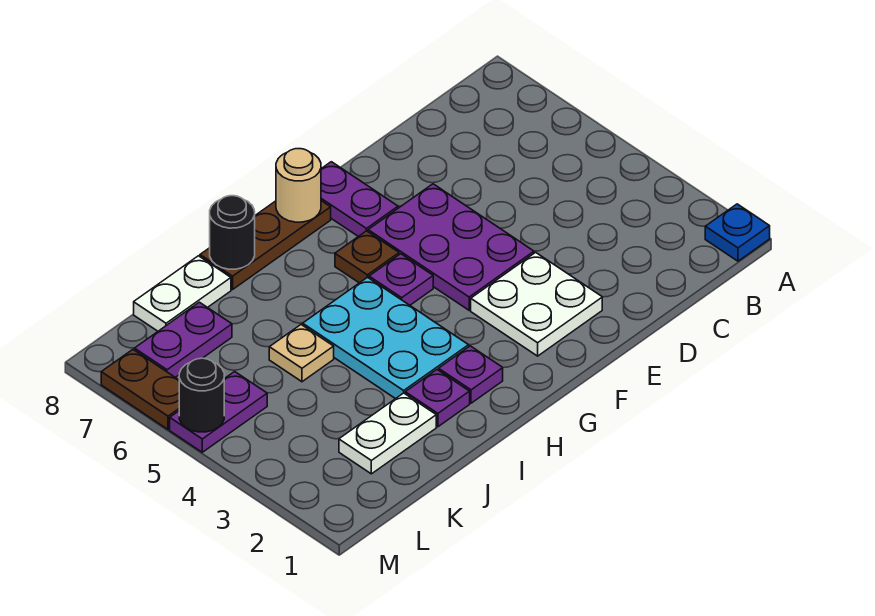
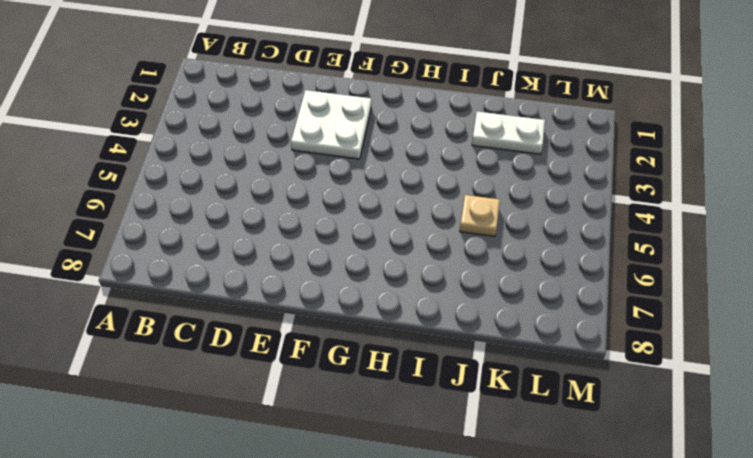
none -> blue 1x1 plate [705,204,770,261]
none -> purple 2x3 plate [368,184,534,310]
none -> purple 1x2 plate [321,162,398,237]

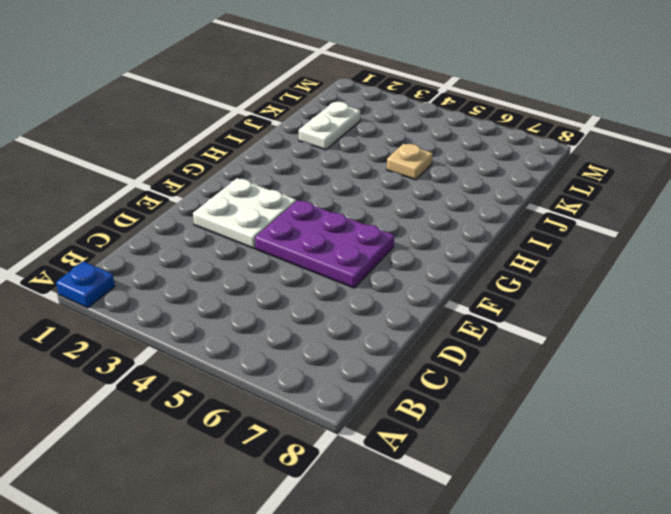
none -> purple 1x2 plate [321,162,398,237]
none -> purple 1x1 plate [369,254,433,305]
none -> brown 1x1 plate [335,231,399,283]

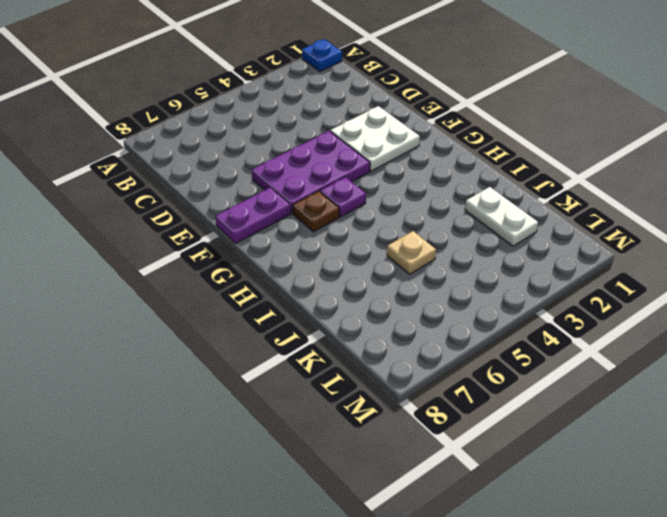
none -> brown 1x3 plate [200,201,331,290]
none -> purple 1x1 plate [439,346,503,403]
none -> cyan 2x3 plate [303,277,469,399]

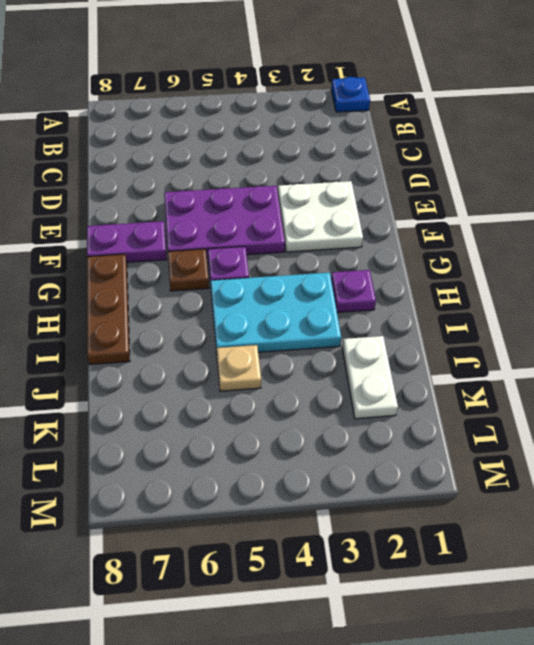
none -> purple 1x1 plate [405,370,470,427]
none -> white 1x2 plate [134,256,231,331]
none -> purple 1x2 plate [135,302,232,377]

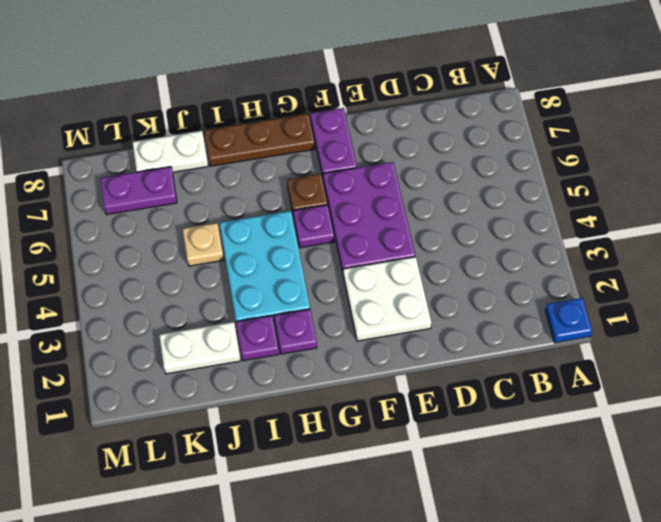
none -> purple 1x2 plate [170,372,267,452]
none -> brown 1x2 plate [101,350,179,429]
none -> tan 1x1 round brick [276,149,321,222]

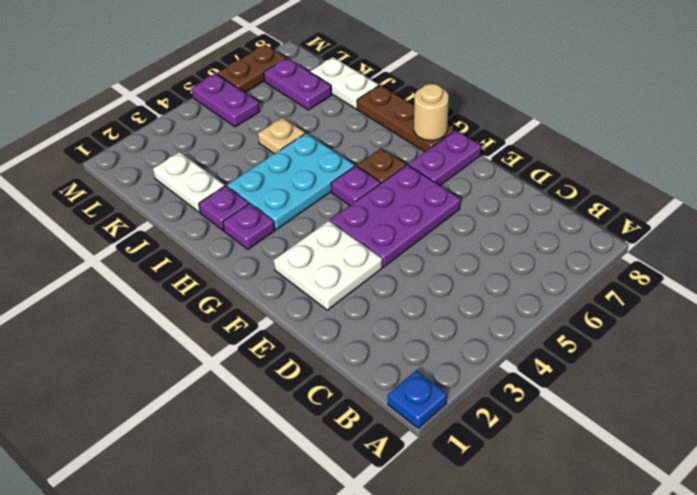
none -> black 1x1 round brick [210,196,255,269]
none -> black 1x1 round brick [179,358,224,432]

